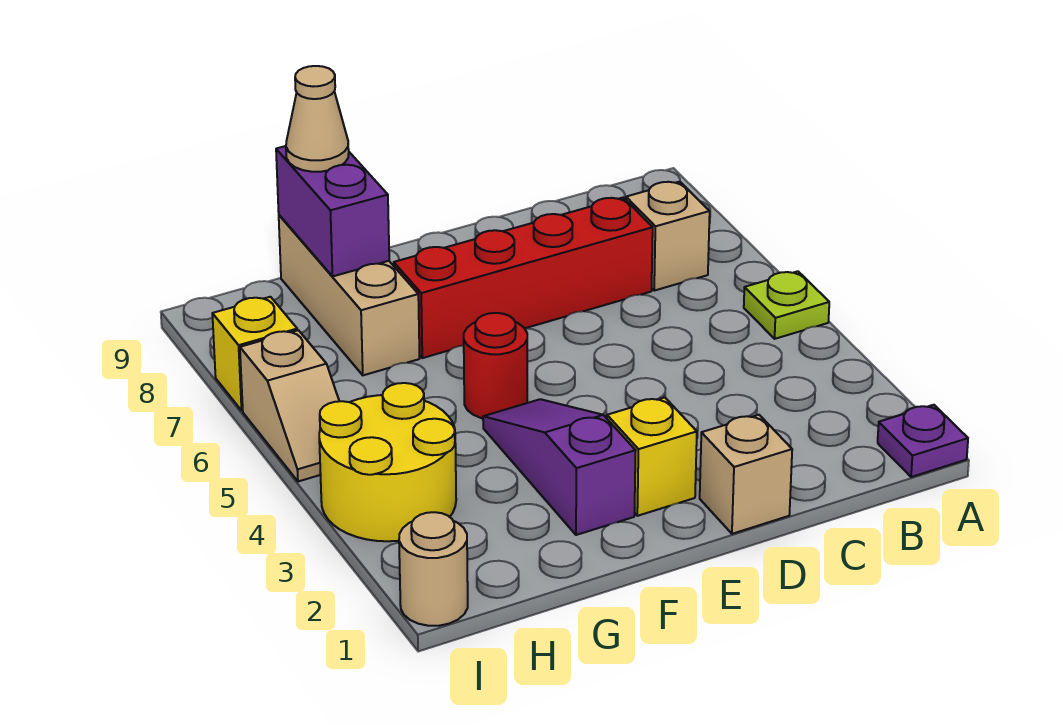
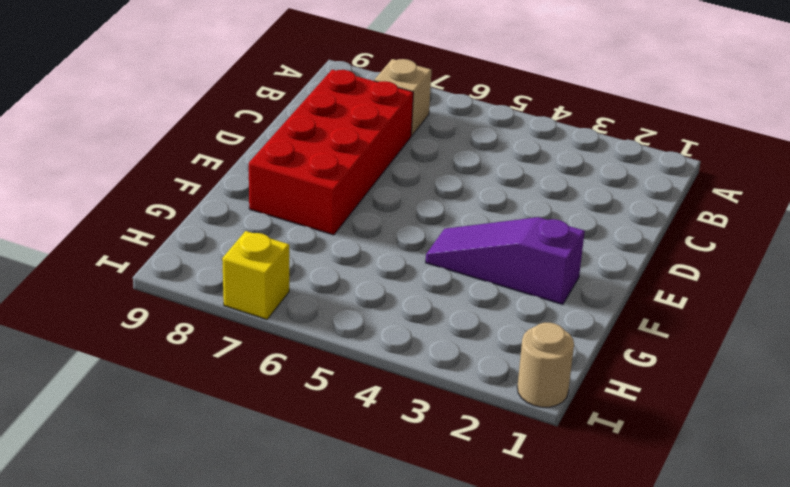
red 2x4 brick [249,70,413,235] -> red 1x4 brick [394,198,653,358]
none -> purple 1x1 plate [878,405,968,477]
none -> lime 1x1 plate [744,271,829,339]
none -> tan 1x1 brick [700,415,792,534]

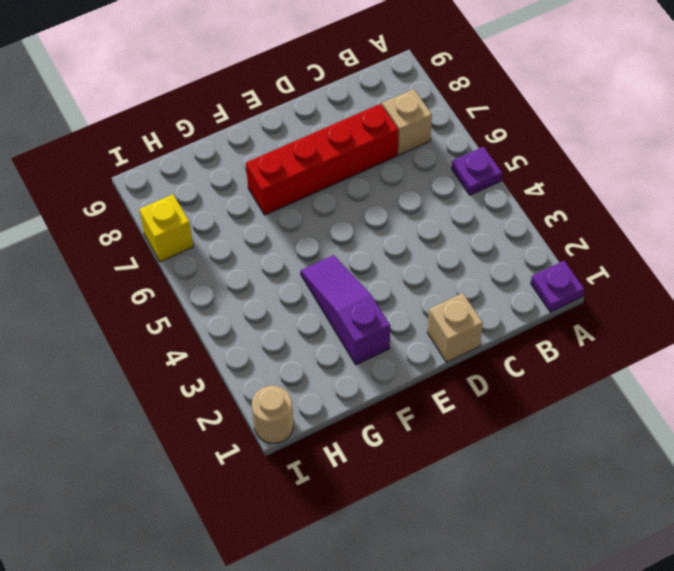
purple 1x1 plate [452,147,502,195] -> lime 1x1 plate [744,271,829,339]
none -> yellow 1x1 brick [607,397,697,516]
none -> red 1x1 round brick [464,313,527,418]
none -> tan 1x3 brick [279,215,420,375]

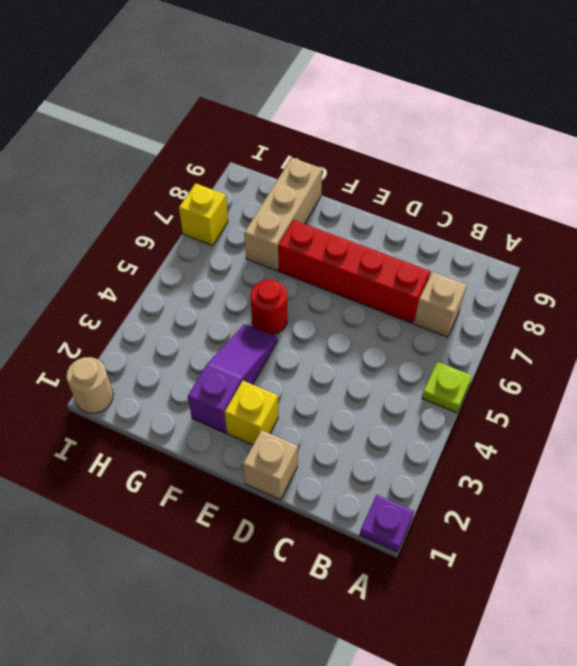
none -> yellow 2x2 round brick [319,383,456,541]
none -> tan 1x2 slope [240,330,339,481]
none -> purple 1x2 brick [276,146,389,277]

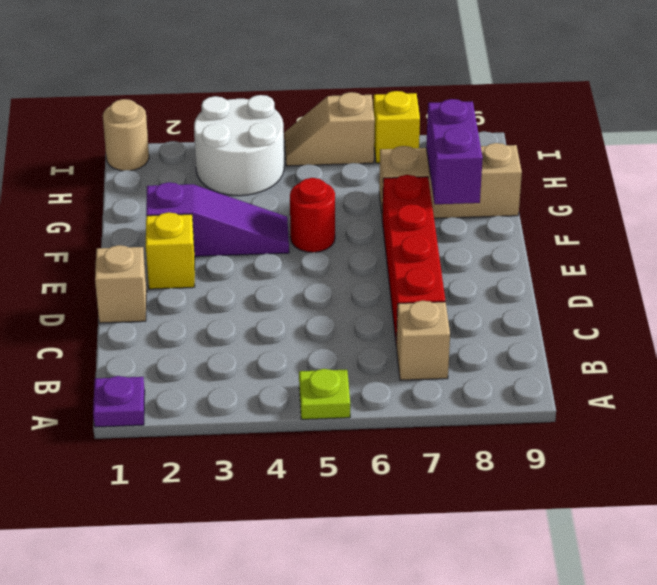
purple 1x2 brick [426,99,483,204] -> purple 1x2 brick turned to [276,146,389,277]
white 2x2 round brick [194,95,284,196] -> yellow 2x2 round brick [319,383,456,541]
none -> tan 1x1 cone [286,66,349,172]

